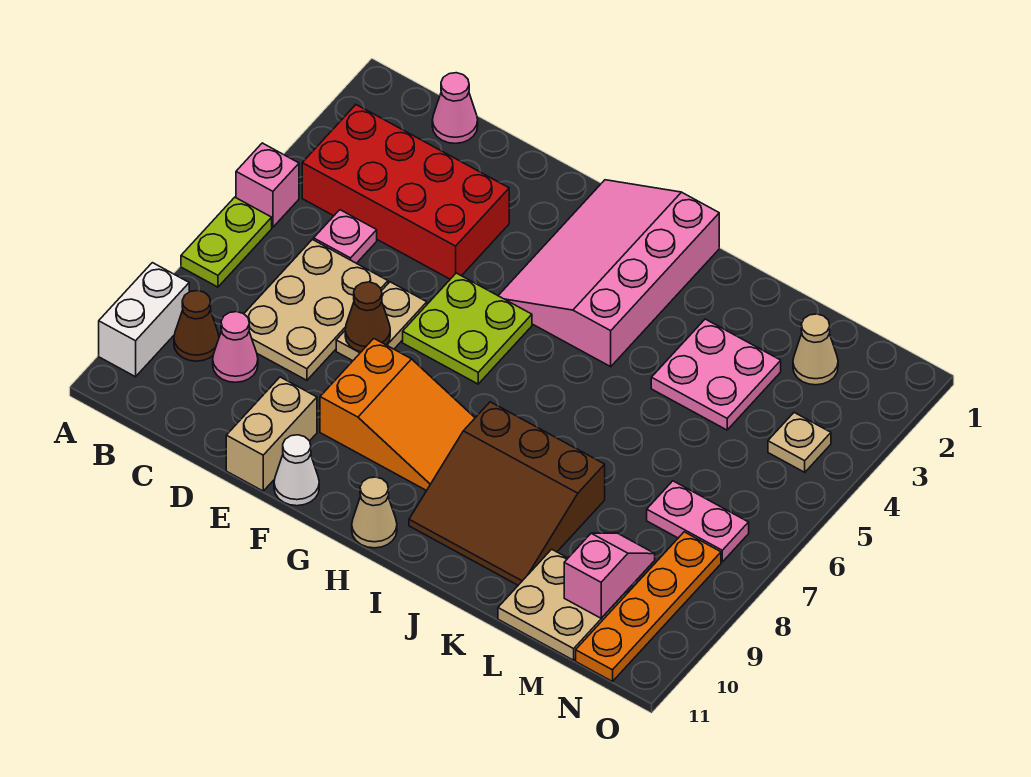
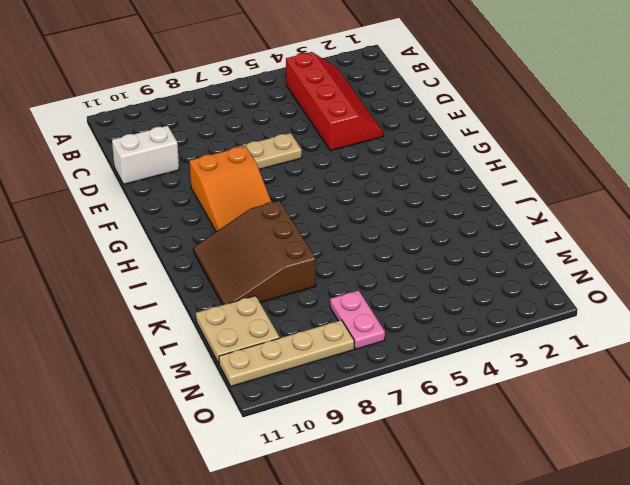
red 2x4 slope [286,52,383,151] -> red 2x4 brick [302,105,509,279]
white 1x2 brick [112,126,179,184] -> white 1x2 brick moved to [99,263,189,377]
tan 1x4 plate [219,320,354,386] -> orange 1x4 plate [576,532,721,681]
none -> pink 1x1 brick [236,143,299,227]
none -> lime 1x2 plate [181,197,272,287]
none -> brown 1x1 cone [174,291,219,361]

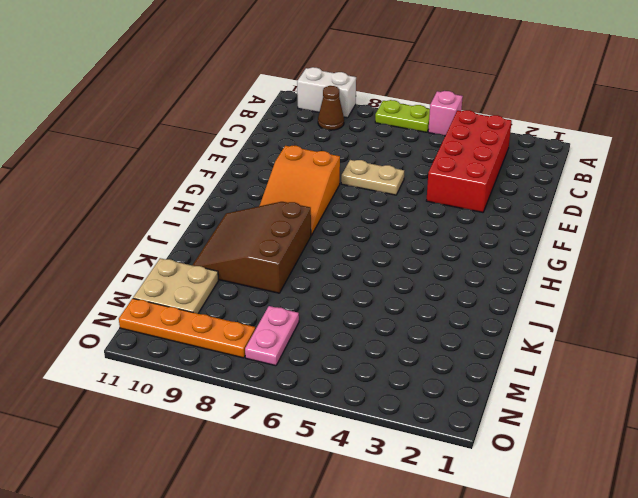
none -> pink 1x1 cone [432,73,478,144]
none -> pink 1x1 plate [314,210,377,263]
none -> tan 2x3 plate [244,240,388,380]

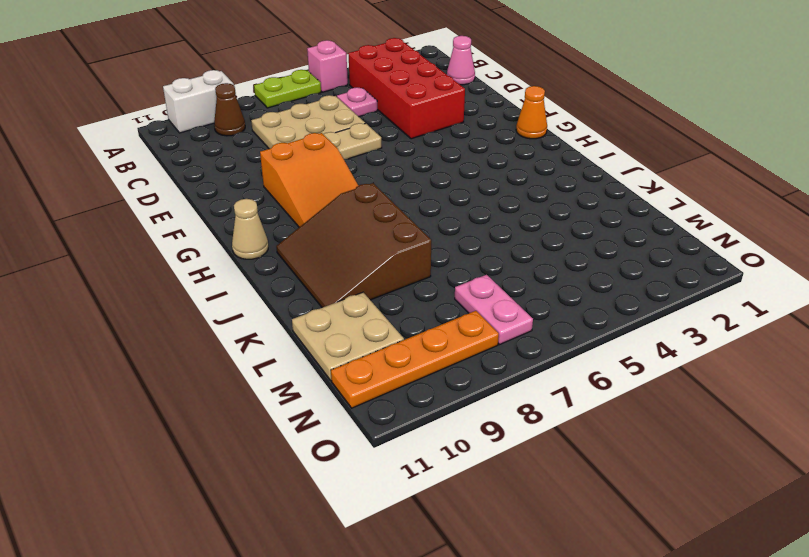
orange 1x1 cone [516,86,547,139] -> pink 3x4 slope [498,180,719,367]
none -> pink 1x1 cone [213,312,258,382]
none -> tan 1x2 brick [226,377,317,491]
none -> lime 2x2 plate [403,273,532,384]

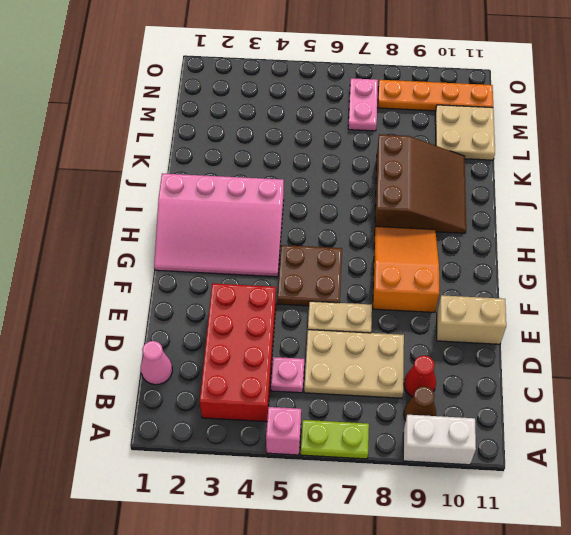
red 1x1 cone [404,355,436,397] -> pink 1x1 cone [213,312,258,382]
brown 2x2 plate [277,245,342,306] -> lime 2x2 plate [403,273,532,384]
none -> white 1x1 cone [274,435,319,506]
none -> tan 1x1 cone [352,477,397,548]
none -> pink 2x2 plate [651,319,781,430]

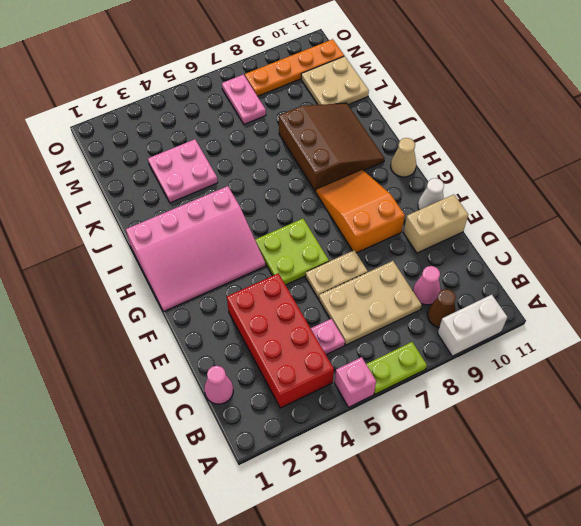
none -> tan 1x1 cone [793,314,838,385]
none -> tan 1x1 plate [768,413,831,472]
none -> brown 1x1 cone [345,282,390,352]

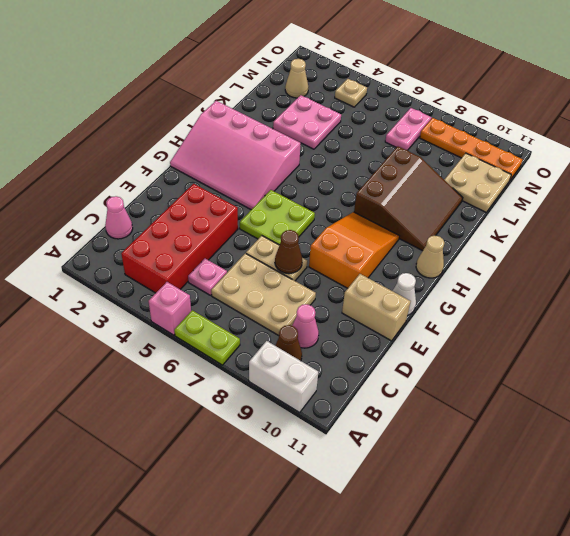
none -> pink 1x2 slope [564,533,655,618]

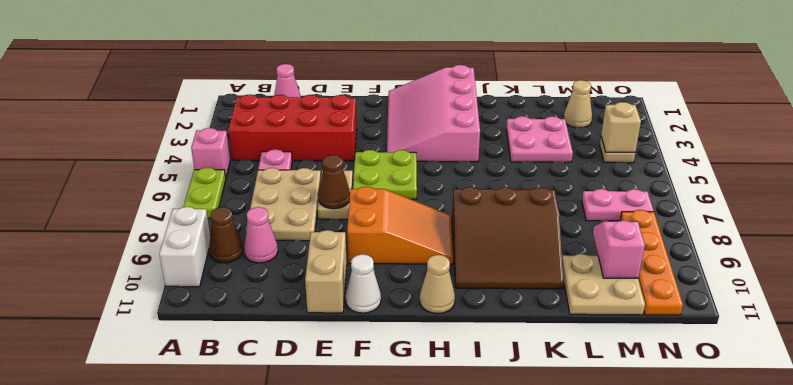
tan 1x1 brick [601,102,641,152] -> none

